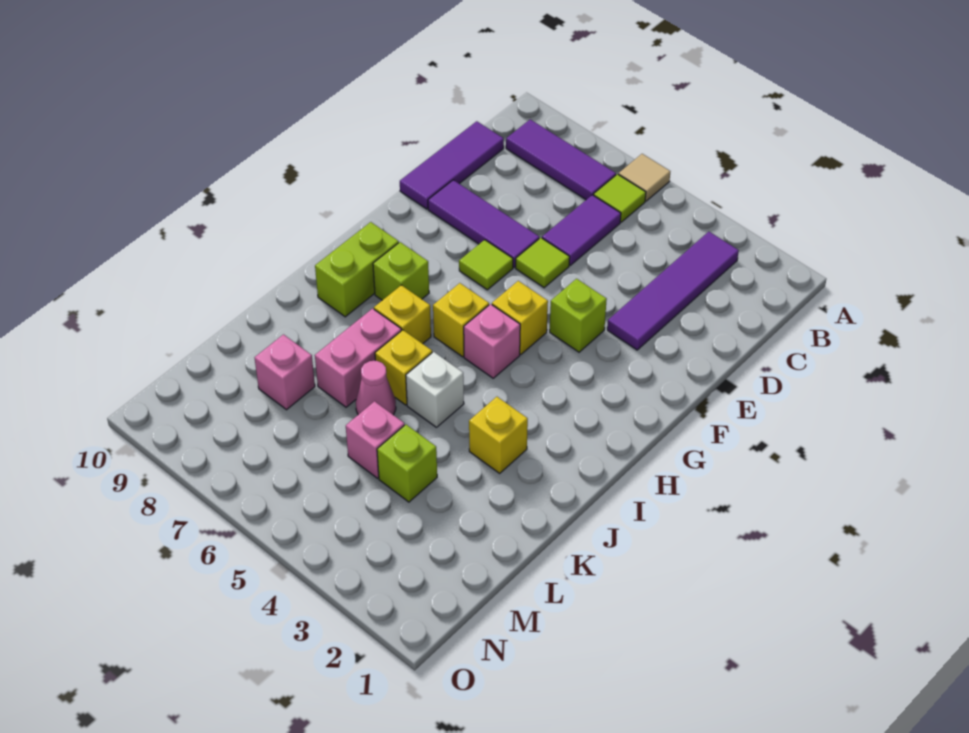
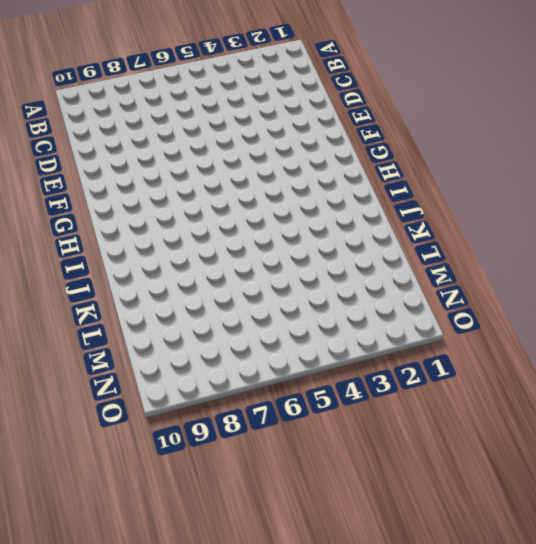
none -> tan 1x1 tile [618,154,670,201]
none -> purple 1x4 tile [607,232,739,350]
none -> lime 1x1 tile [593,174,646,222]

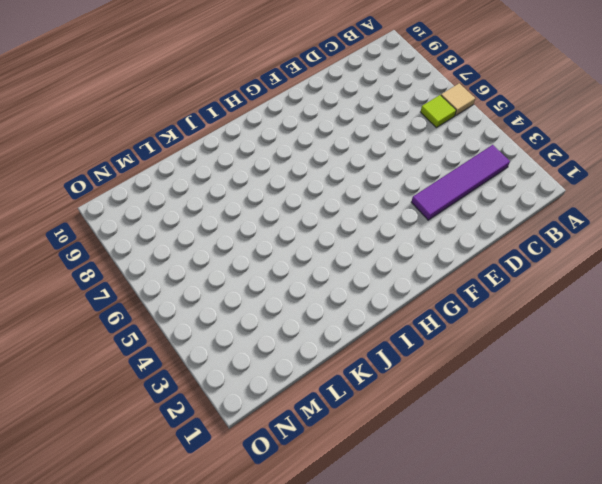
none -> purple 1x3 tile [506,119,616,200]
none -> purple 1x2 tile [542,195,621,265]
none -> purple 1x3 tile [400,121,504,209]

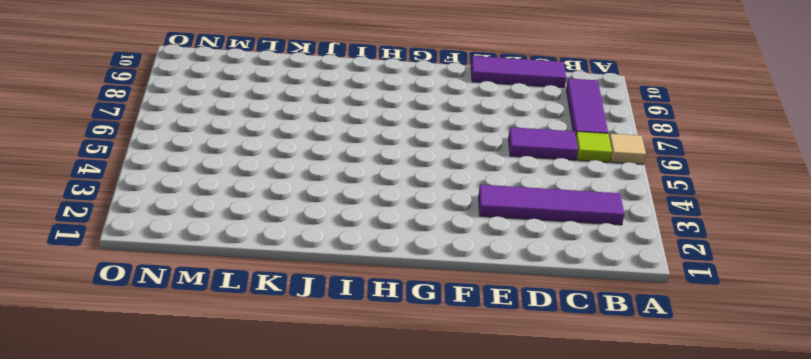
none -> lime 1x1 tile [516,238,570,288]
none -> purple 1x3 tile [428,180,539,267]
none -> lime 1x1 brick [550,279,607,352]

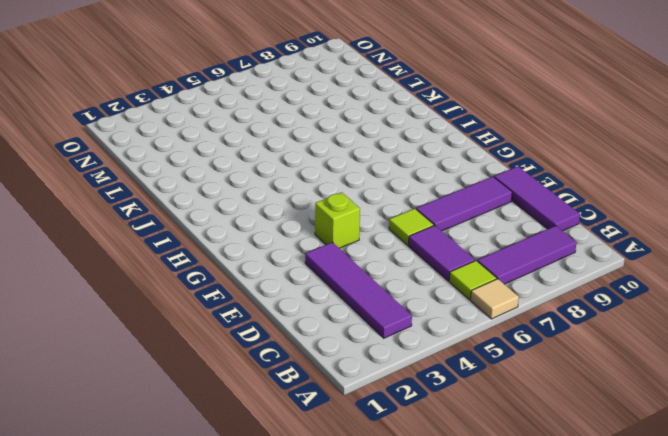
none -> lime 1x1 tile [459,240,513,290]
none -> yellow 1x1 brick [492,281,548,354]
none -> pink 1x1 brick [464,304,520,378]

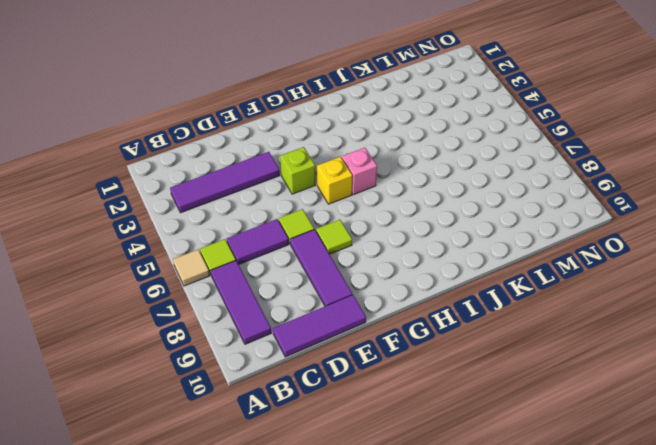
none -> yellow 1x1 brick [433,283,489,357]
none -> lime 1x1 brick [373,242,429,300]
none -> lime 1x2 brick [315,222,399,317]

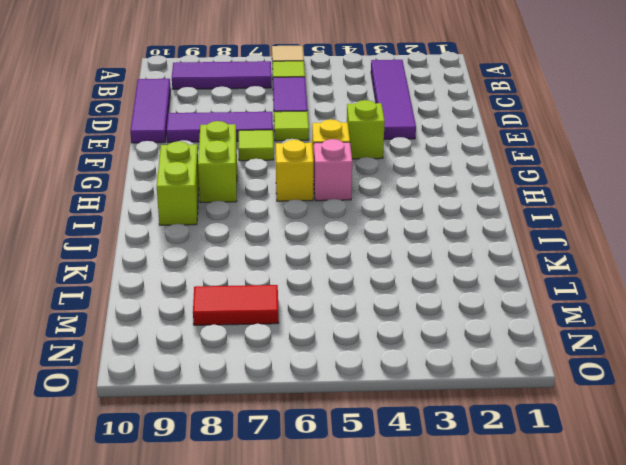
lime 1x2 brick [198,121,237,203] -> lime 1x1 brick [373,242,429,300]
red 1x2 tile [193,285,279,325] -> none
none -> yellow 1x1 brick [374,285,431,344]
none -> yellow 1x1 brick [469,397,528,473]
none -> white 1x1 brick [406,352,464,427]

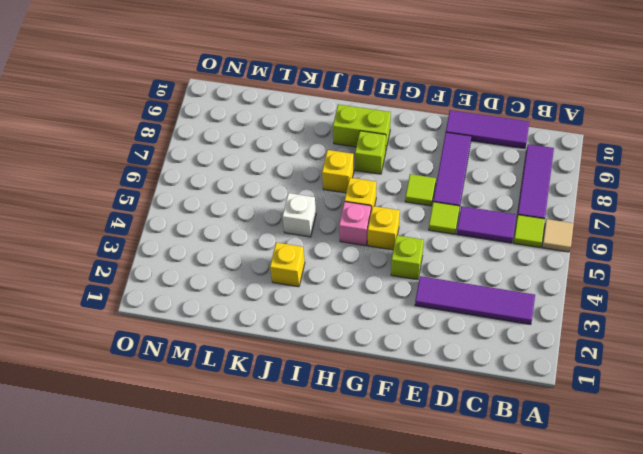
none -> yellow 1x1 brick [375,330,432,405]
none -> pink 1x2 brick [315,309,401,407]
none -> pink 1x1 cone [356,361,396,415]

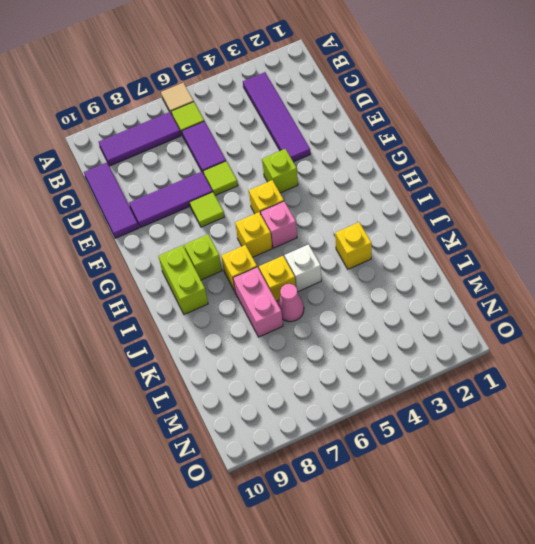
none -> lime 1x1 brick [377,425,437,502]
none -> pink 1x1 brick [346,401,404,478]
none -> pink 1x1 brick [255,335,315,410]

